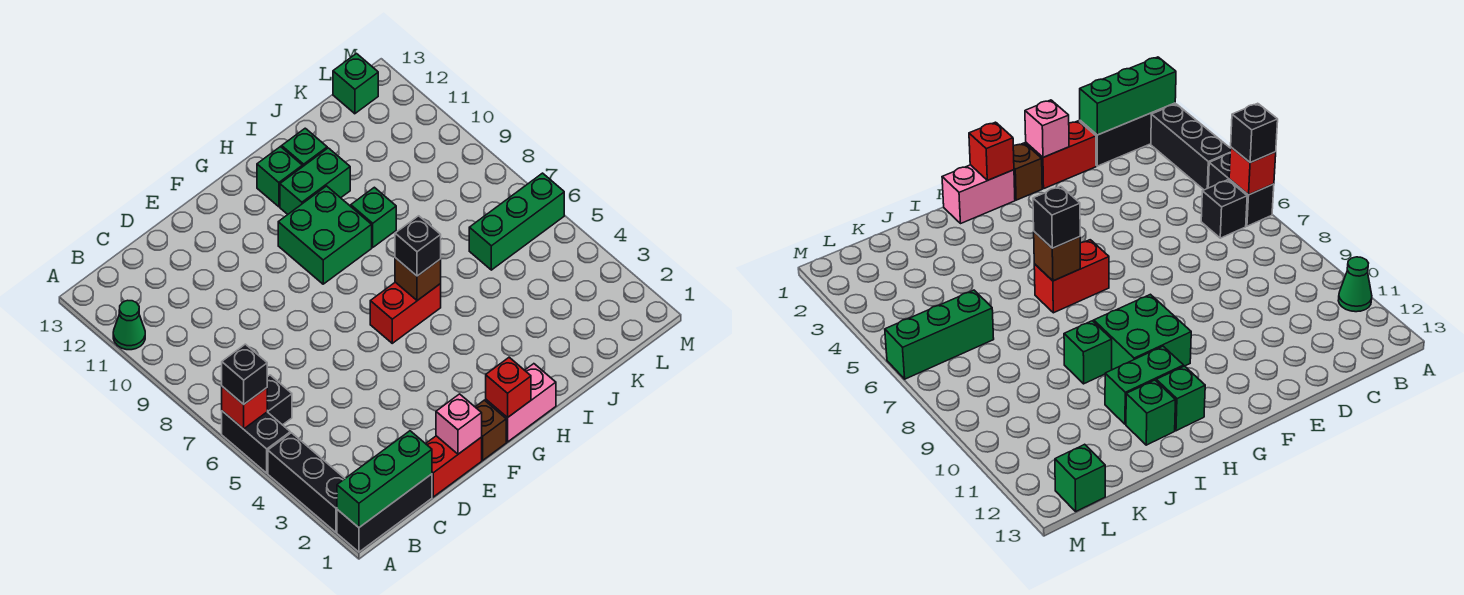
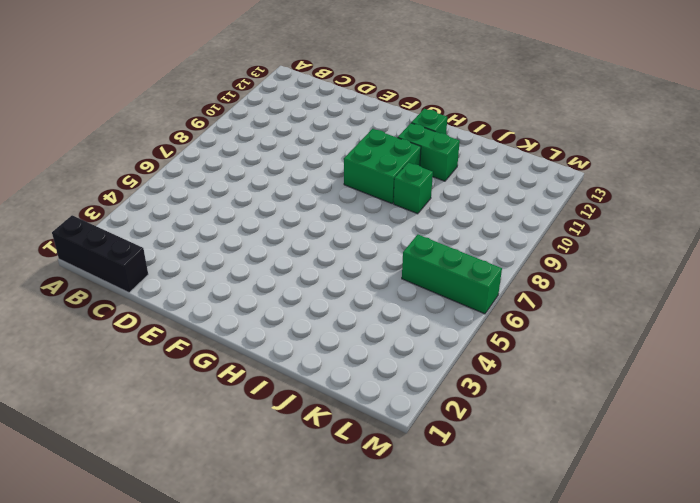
none -> black 1x3 brick [268,433,345,532]
none -> black 1x2 brick [222,411,290,473]
none -> green 1x1 cone [113,300,145,350]

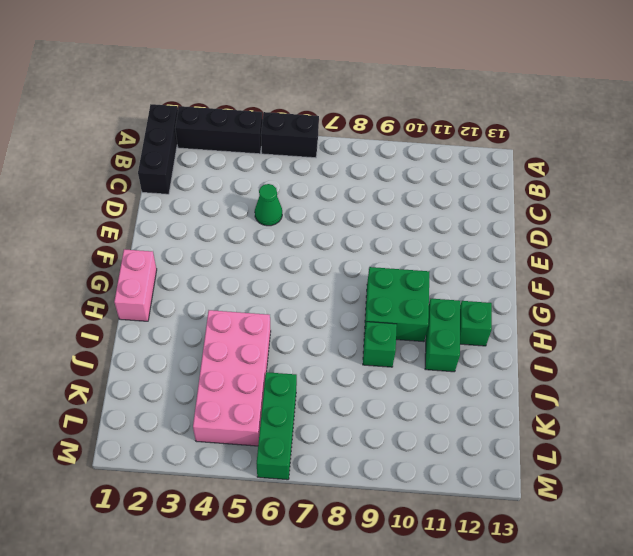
green 1x1 cone [255,184,282,226] -> green 1x1 cone moved to [113,300,145,350]
pink 2x4 brick [193,310,271,446] -> none
none -> black 1x1 brick [267,375,292,425]
none -> red 1x2 brick [426,436,482,497]
none -> brown 1x1 brick [476,400,506,460]

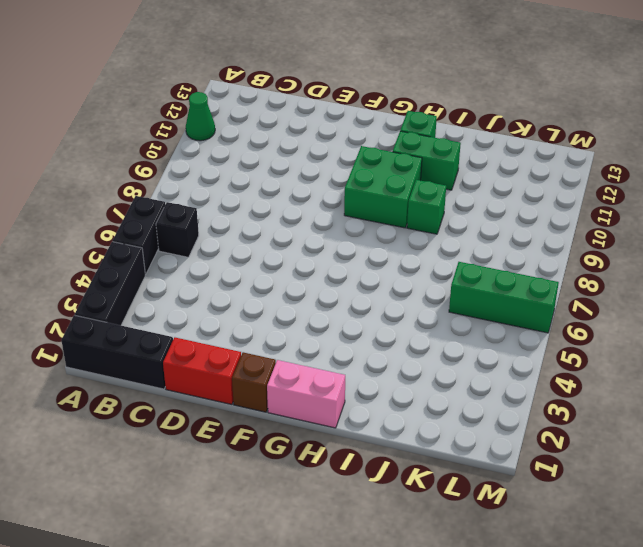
none -> red 1x2 brick [370,282,441,343]
none -> green 1x1 brick [282,128,327,167]
none -> green 1x1 brick [333,54,378,114]

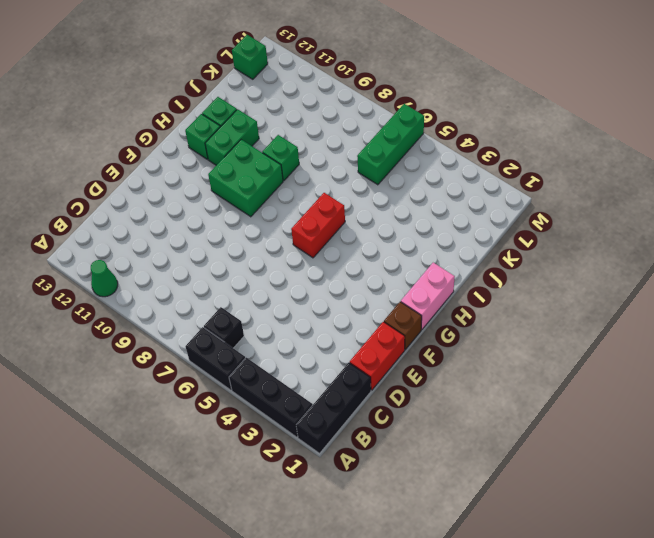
none -> green 1x3 brick [337,431,432,527]
none -> red 1x1 brick [222,386,267,429]
none -> pink 1x1 brick [436,394,482,454]

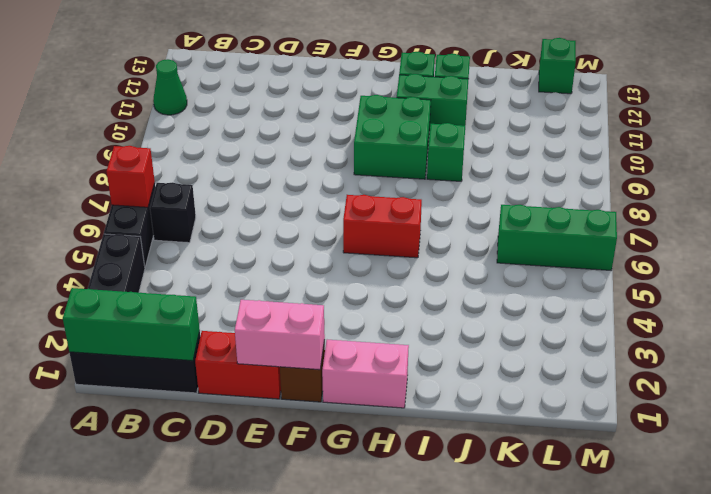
pink 1x2 brick [235,300,325,370] -> pink 1x1 brick [436,394,482,454]
none -> red 1x1 brick [486,357,531,418]
none -> brown 1x1 brick [395,258,441,301]
none -> black 1x1 brick [222,344,267,404]

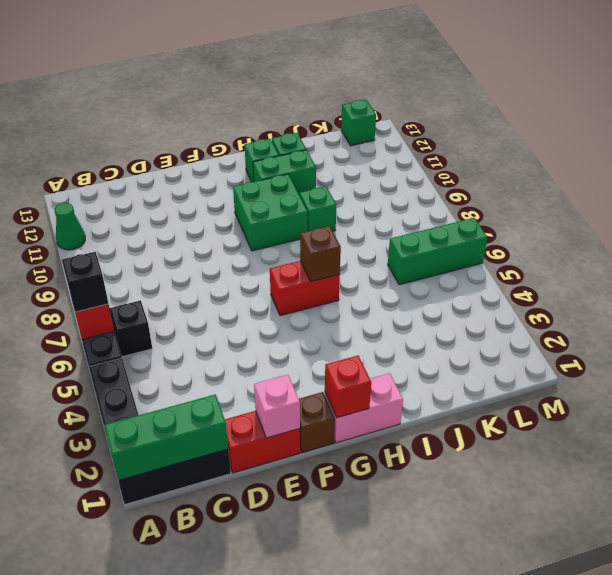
none -> black 1x1 brick [395,216,441,276]

